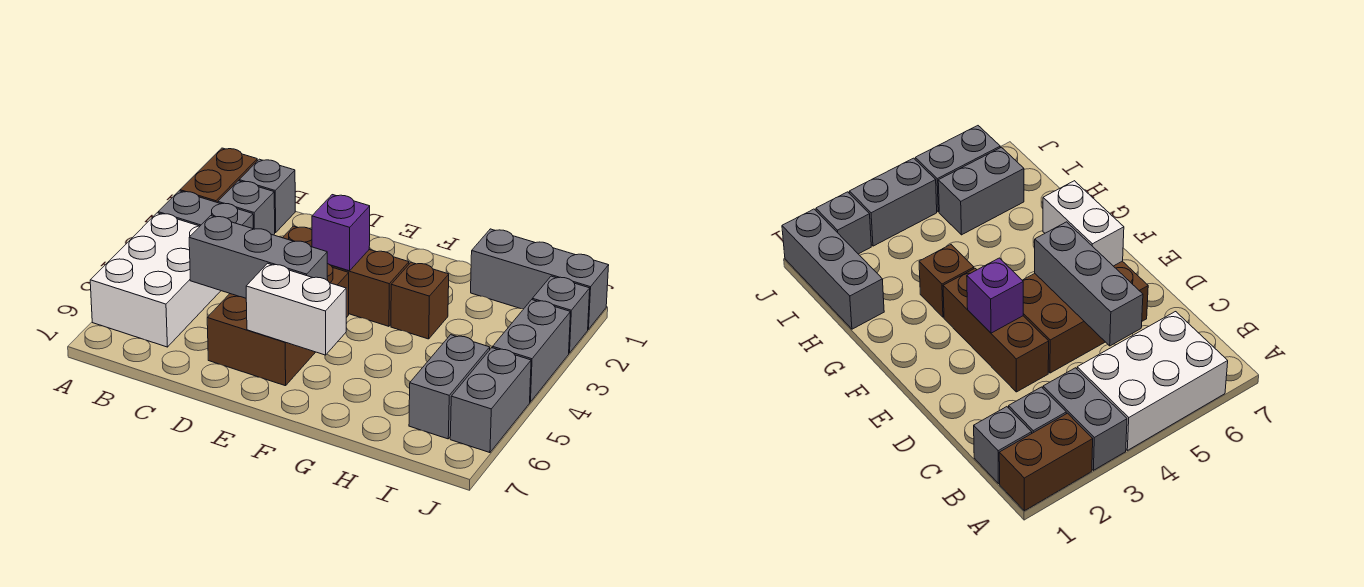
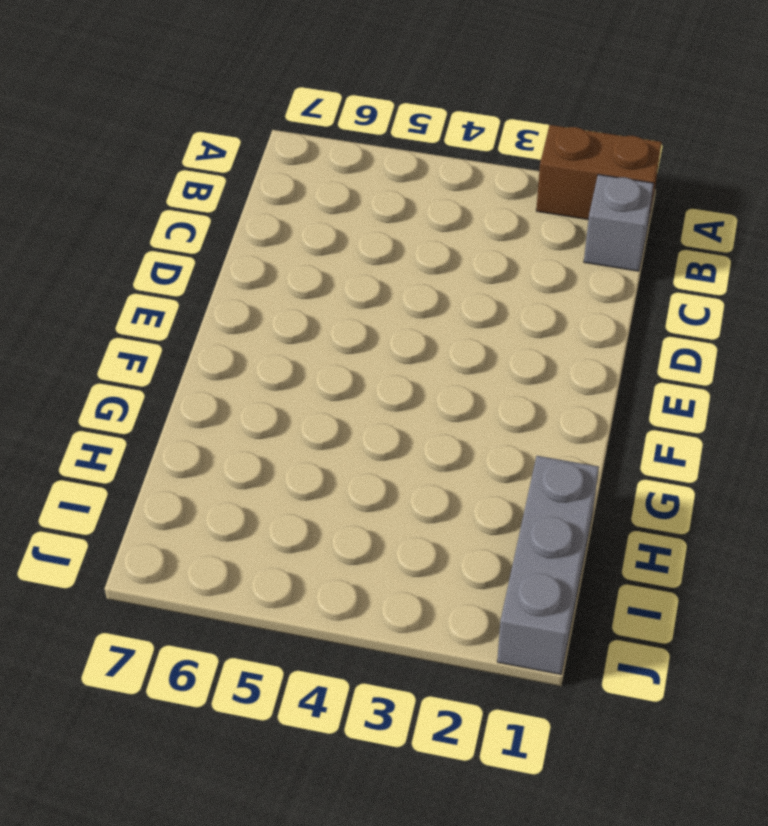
none -> grey 1x2 brick [158,191,253,229]
none -> white 2x3 brick [90,213,221,347]
none -> grey 1x1 brick [218,181,275,235]

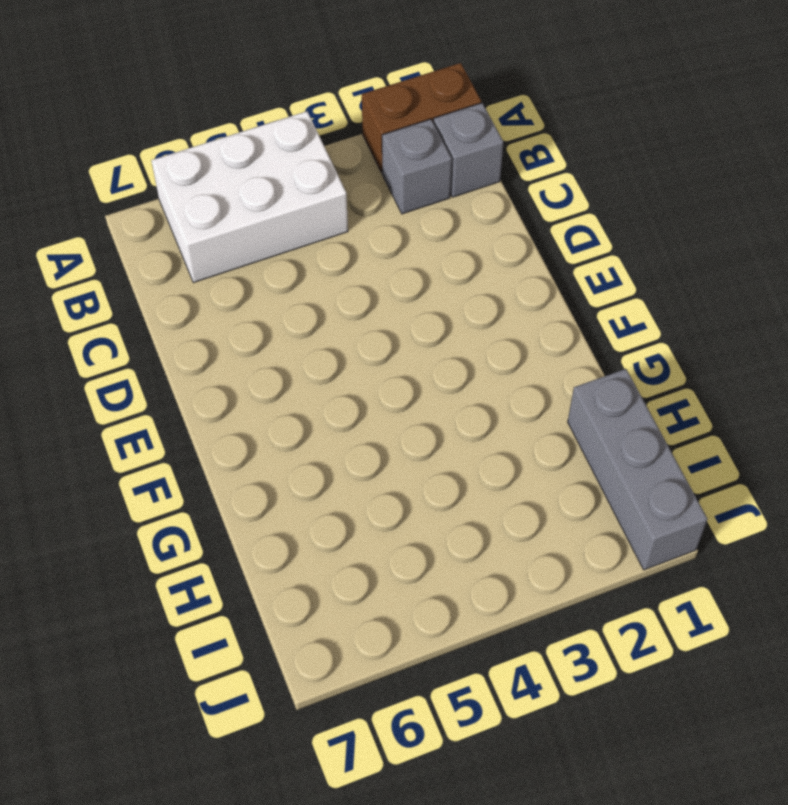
none -> grey 1x2 brick [158,191,253,229]
none -> brown 1x3 brick [283,226,409,326]
none -> brown 2x3 brick [207,264,349,386]

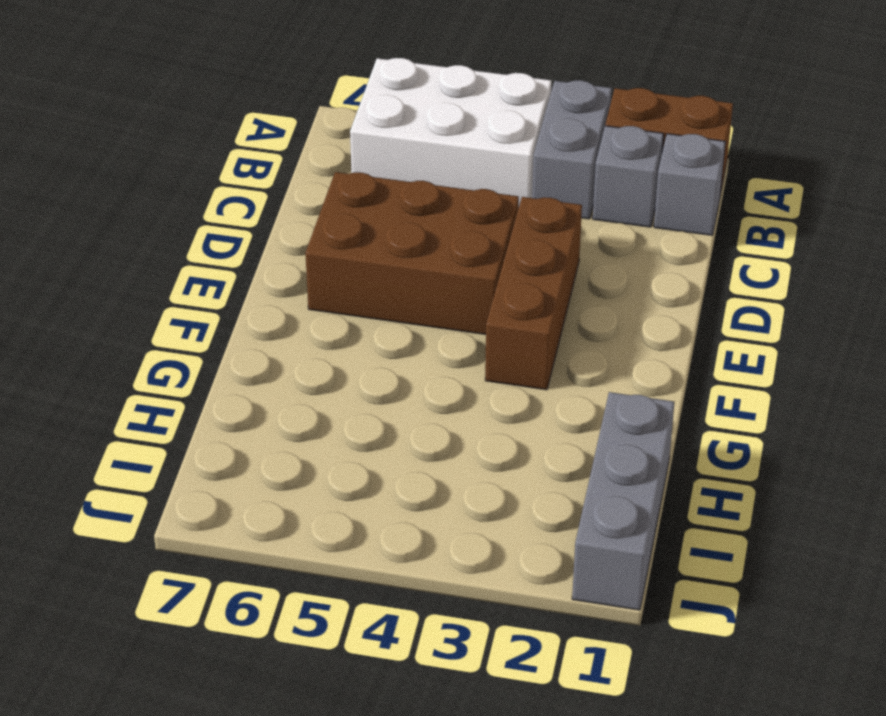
none -> brown 1x1 brick [391,262,449,339]
none -> grey 1x2 brick [409,335,490,439]
none -> grey 1x1 brick [532,276,590,353]

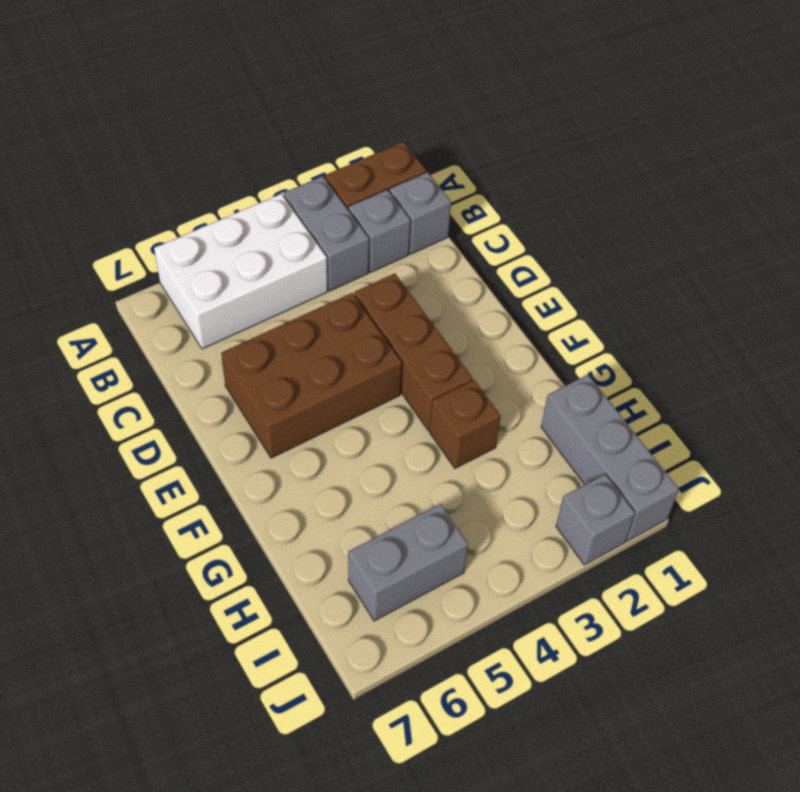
none -> grey 1x2 brick [493,300,571,402]
none -> grey 1x2 brick [450,348,531,453]
none -> grey 1x3 brick [189,216,328,298]

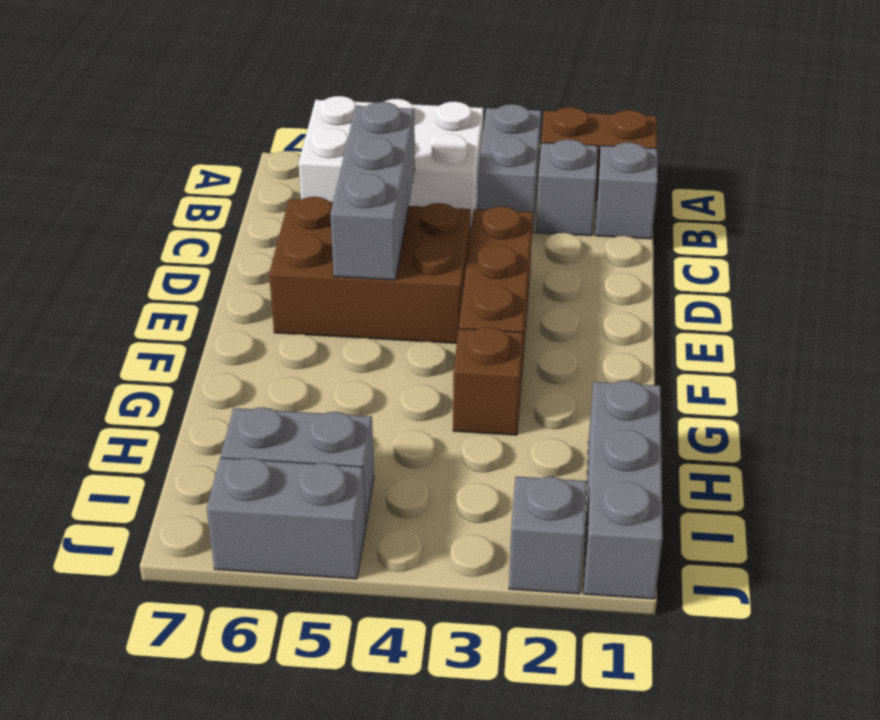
none -> grey 1x2 brick [493,300,571,402]
none -> purple 1x1 brick [312,195,370,271]
none -> white 1x2 brick [246,263,346,355]

